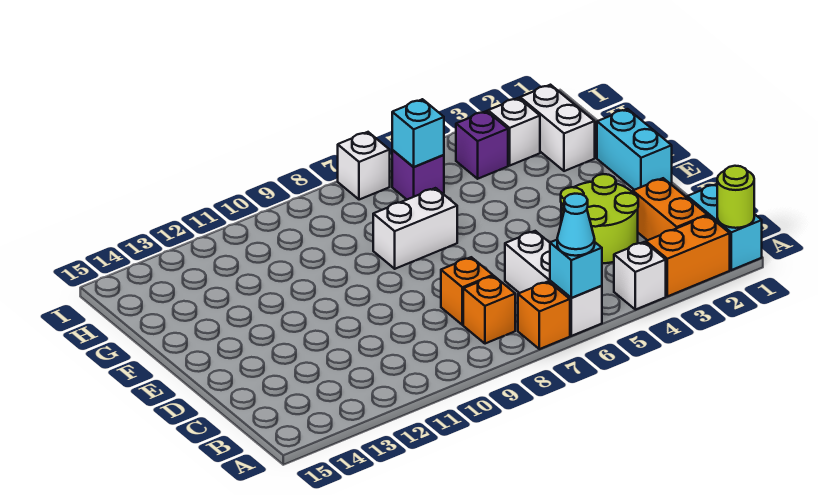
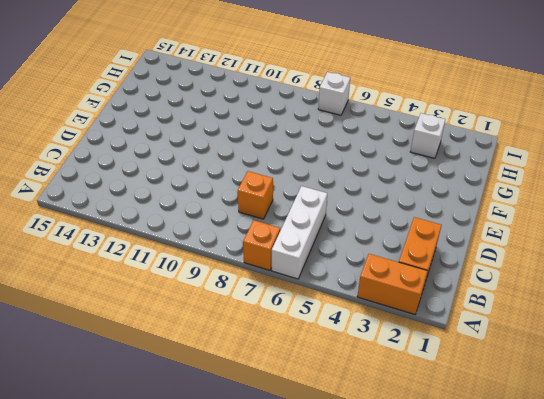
none -> cyan 1x2 brick [687,184,762,270]
none -> white 1x1 brick [614,242,666,310]
none -> orange 1x1 brick [463,276,515,344]

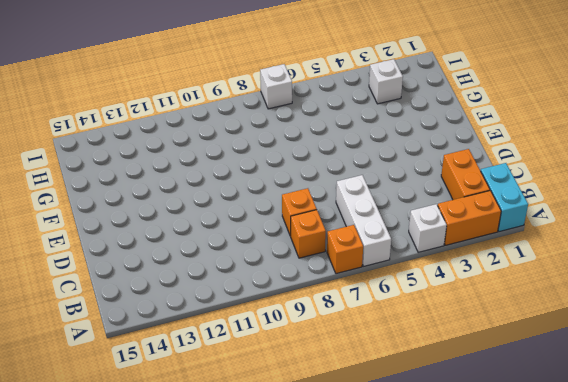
none -> lime 2x2 round brick [561,174,638,264]
none -> cyan 1x2 brick [597,109,672,190]
none -> white 1x2 brick [373,188,457,269]

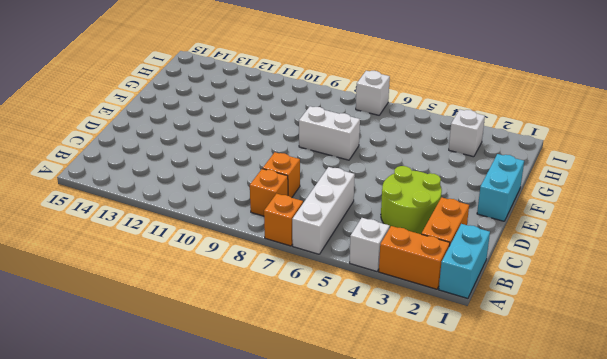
none -> white 1x2 brick [520,85,595,171]
none -> purple 1x1 brick [456,111,508,179]
none -> purple 1x1 brick [392,150,444,199]

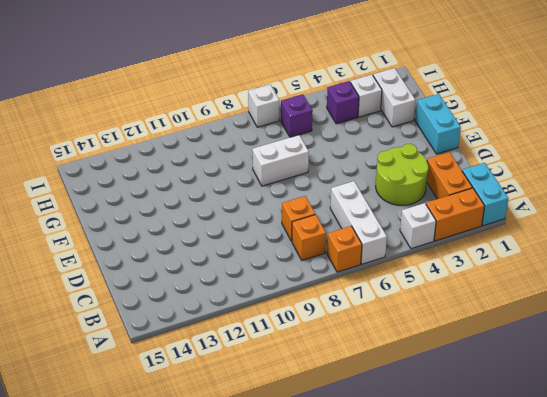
none -> lime 1x1 round brick [717,166,754,228]
none -> cyan 1x1 brick [550,240,602,298]
none -> cyan 1x1 brick [392,99,444,167]

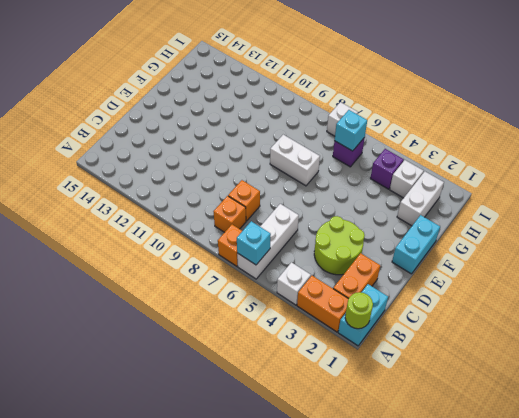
none -> cyan 1x1 cone [557,194,595,256]

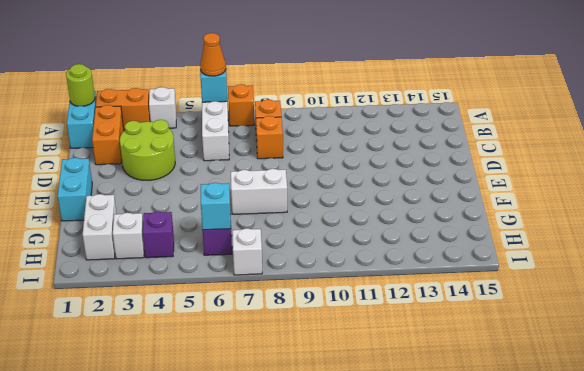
orange 1x1 cone [200,33,226,76] -> cyan 1x1 cone [557,194,595,256]

